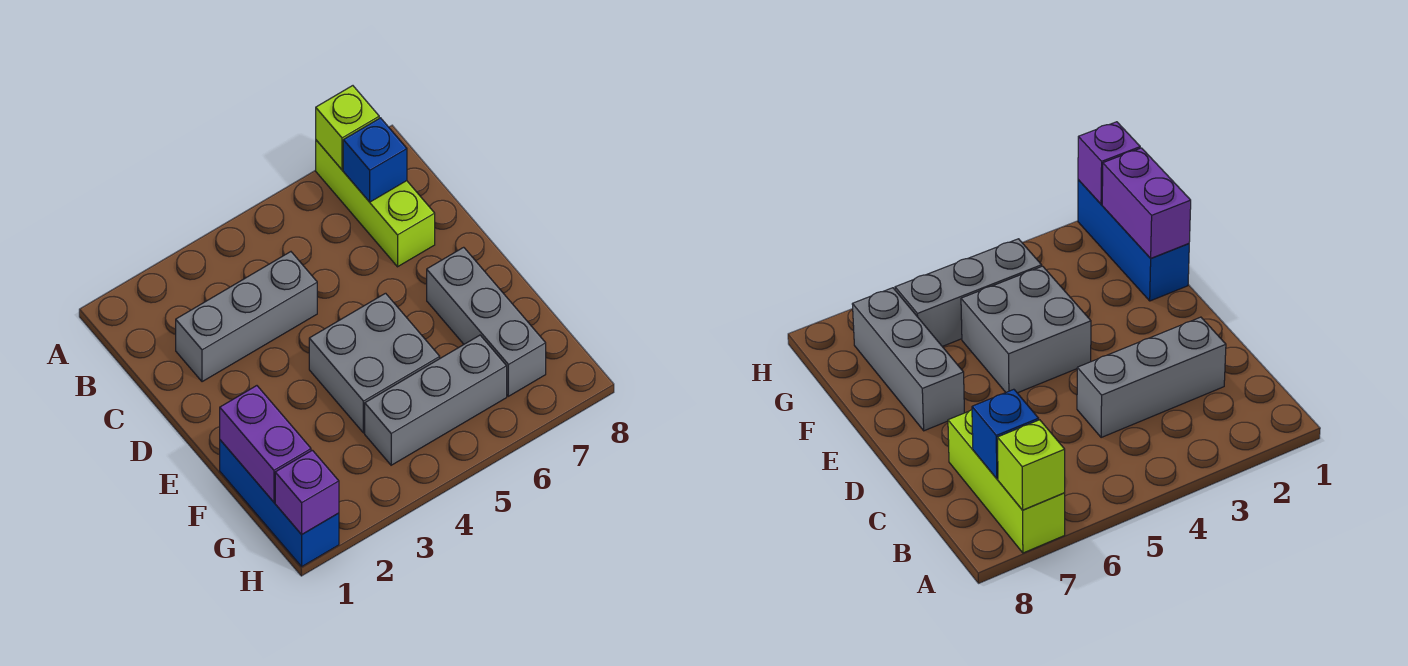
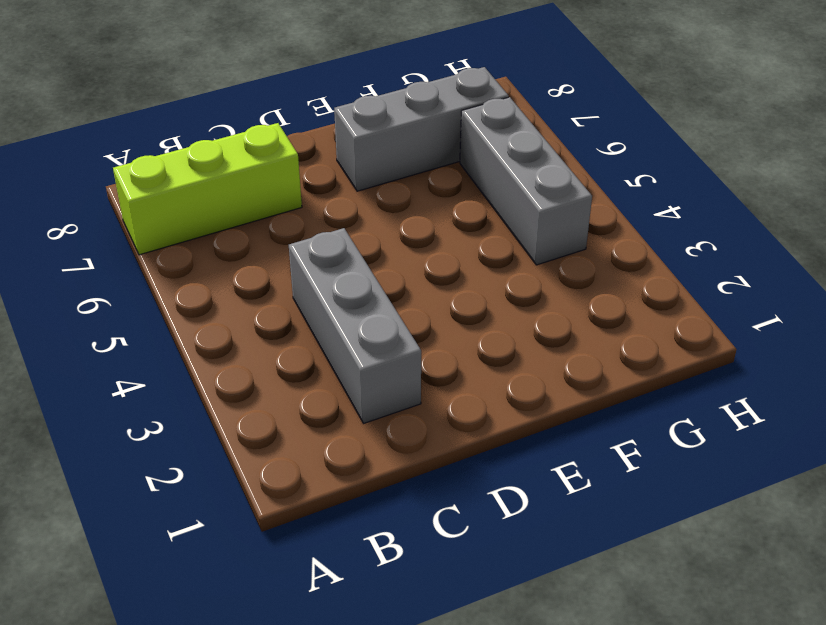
none -> grey 2x2 brick [309,293,440,433]
none -> blue 1x3 brick [220,440,339,566]

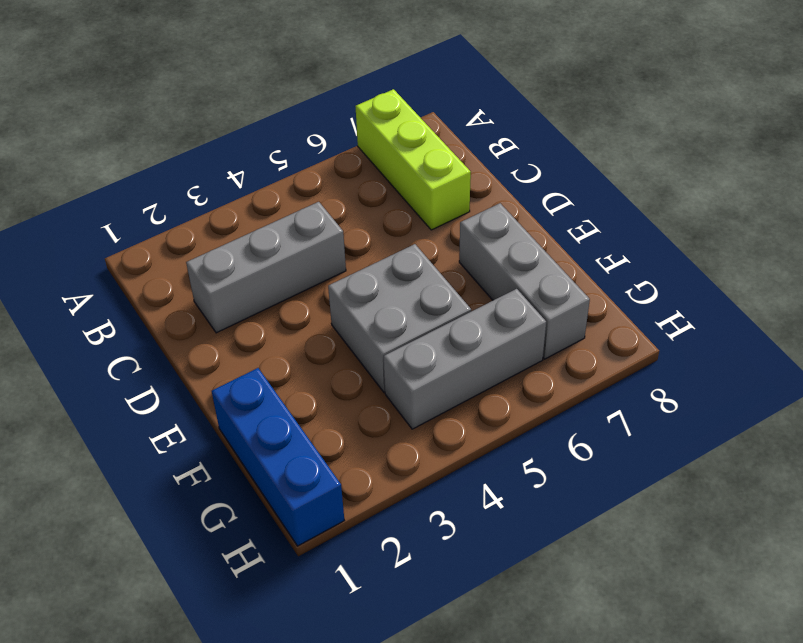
none -> lime 1x1 brick [316,86,379,170]
none -> blue 1x1 brick [343,118,407,202]

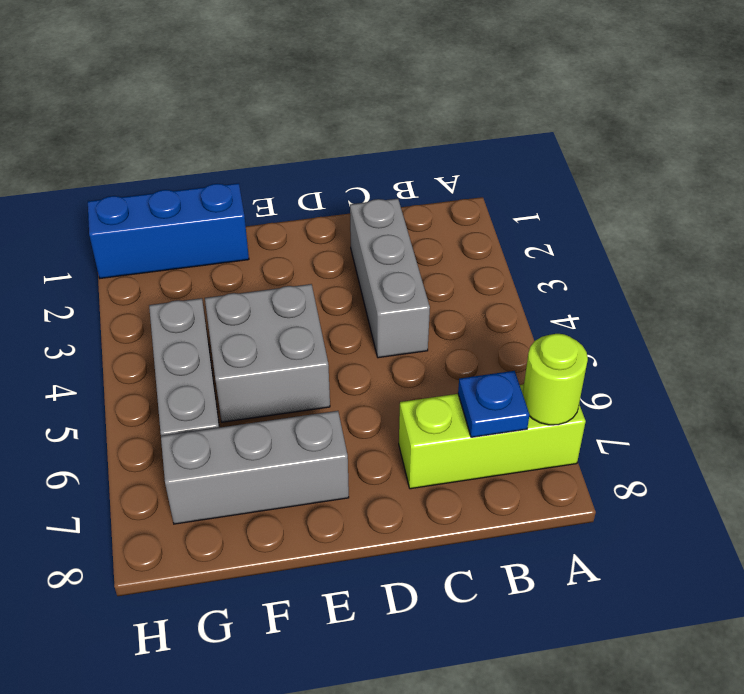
lime 1x1 round brick [523,334,588,425] -> lime 1x1 brick [316,86,379,170]
blue 1x1 plate [458,371,529,437] -> blue 1x1 brick [343,118,407,202]
none -> purple 1x2 brick [220,386,311,502]
none -> purple 1x1 brick [275,450,339,535]

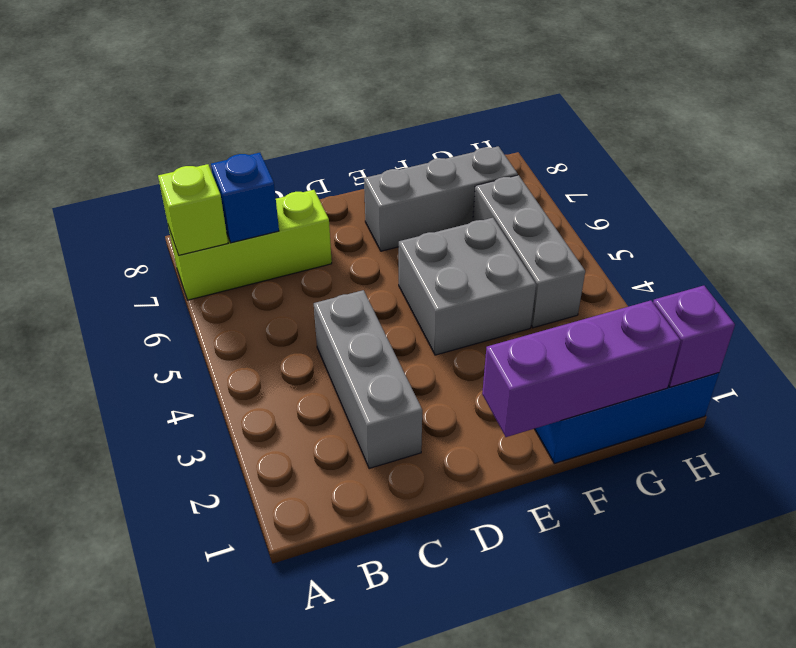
purple 1x3 brick [482,300,681,437] -> purple 1x2 brick [220,386,311,502]

